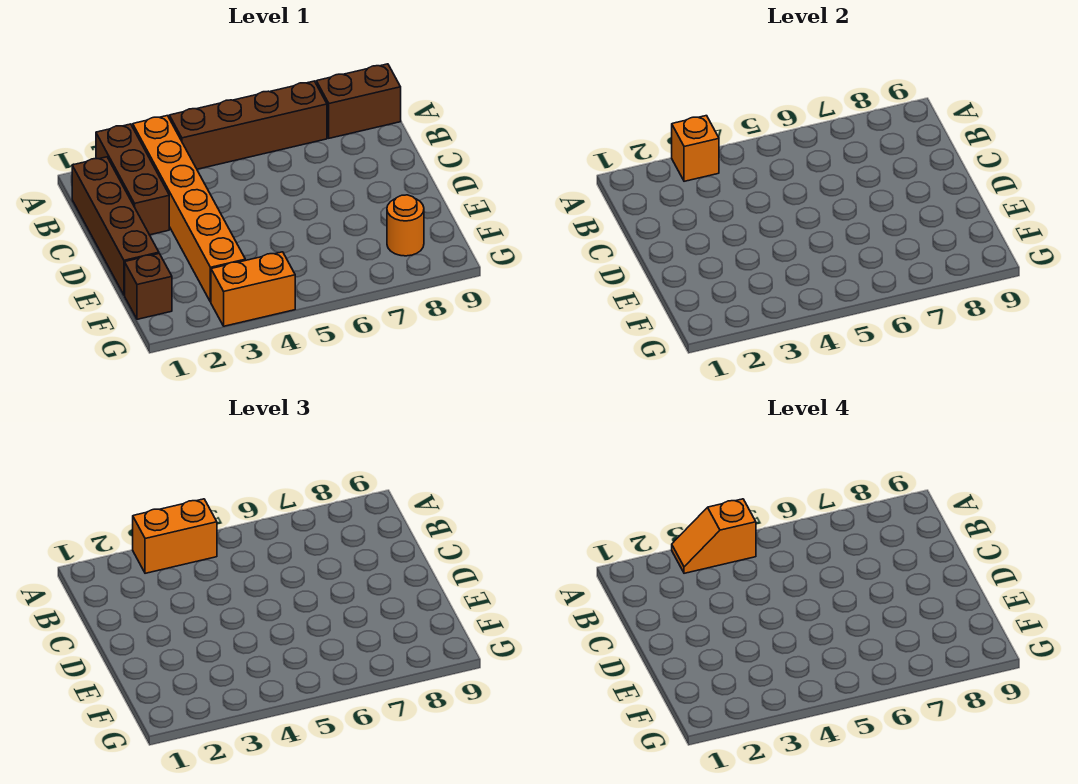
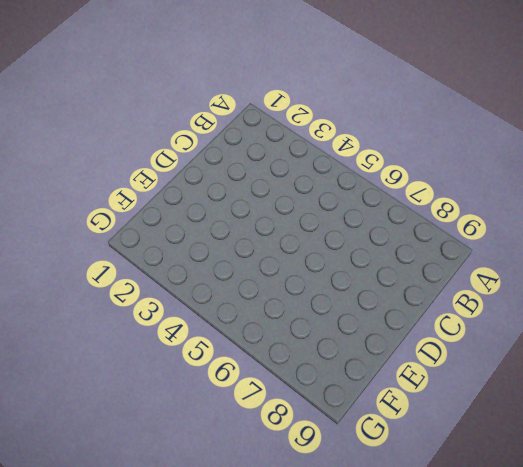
none -> brown 1x3 brick [96,124,169,235]
none -> orange 1x6 brick [133,116,245,302]

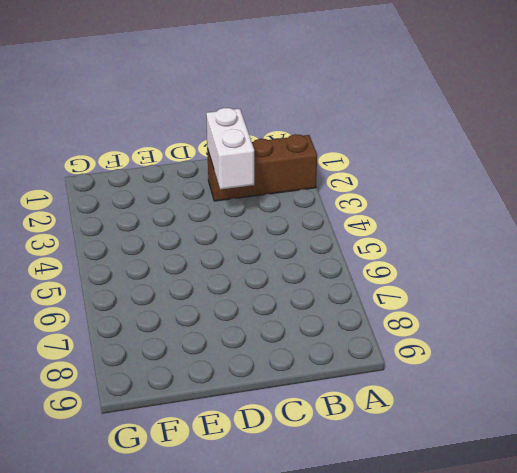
white 1x2 brick [206,108,254,189] -> none
none -> orange 1x6 brick [133,116,245,302]
none -> brown 1x4 brick [169,81,327,169]

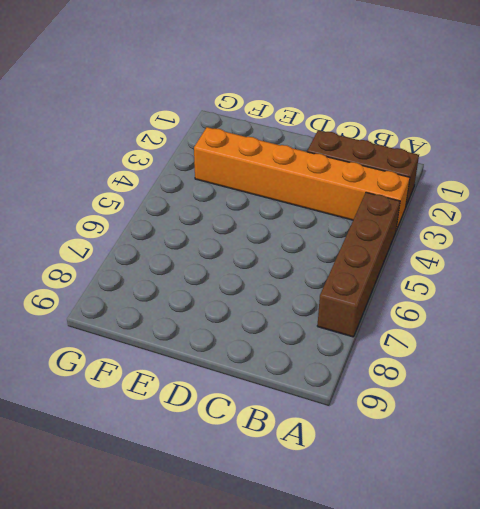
none -> brown 1x2 brick [316,64,401,138]
none -> brown 1x4 brick [72,157,159,295]

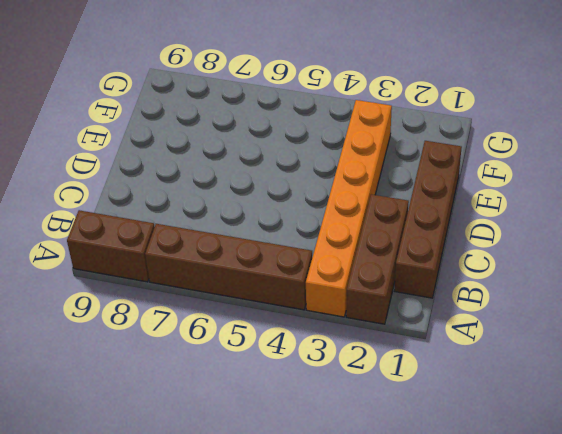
none -> brown 1x1 brick [125,254,172,319]
none -> orange 1x1 round brick [387,195,424,256]

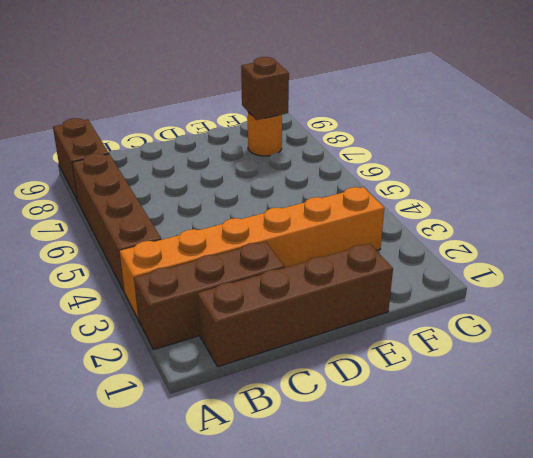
brown 1x1 brick [241,57,289,120] -> brown 1x1 brick moved to [125,254,172,319]
none -> orange 1x2 brick [211,252,295,326]
none -> orange 1x1 brick [672,116,719,181]

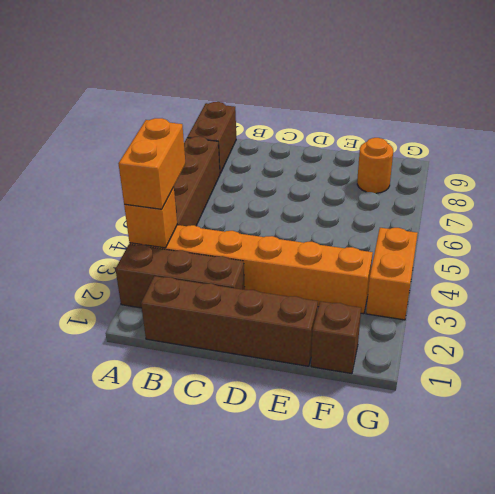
none -> orange 1x2 slope [672,499,756,573]

